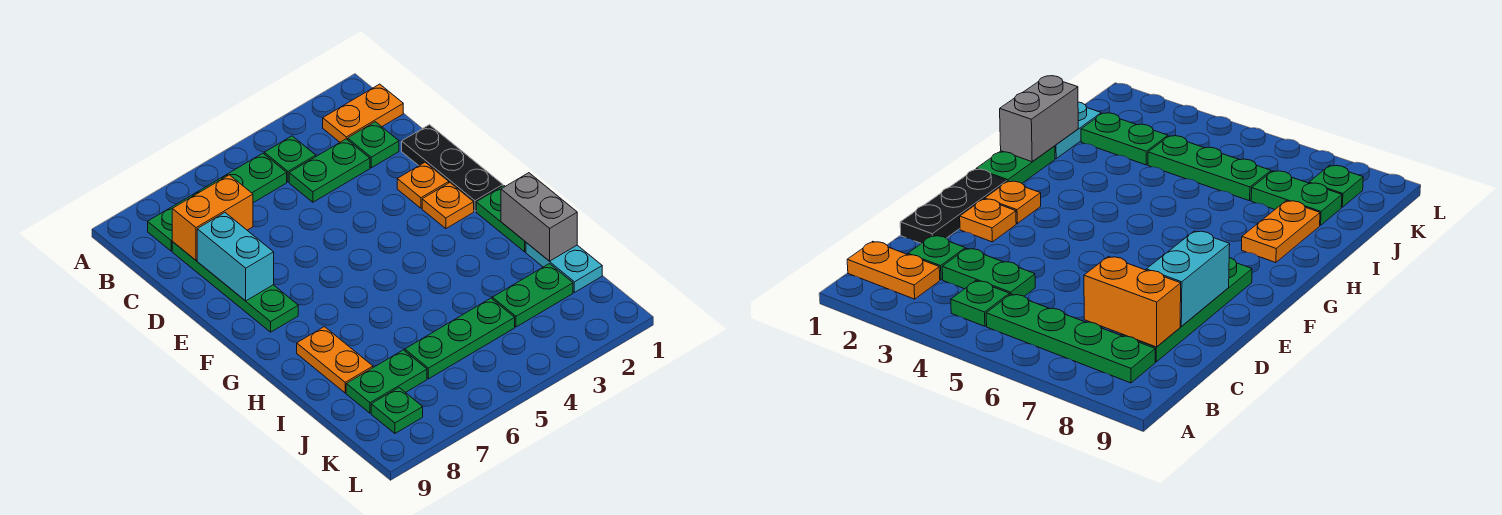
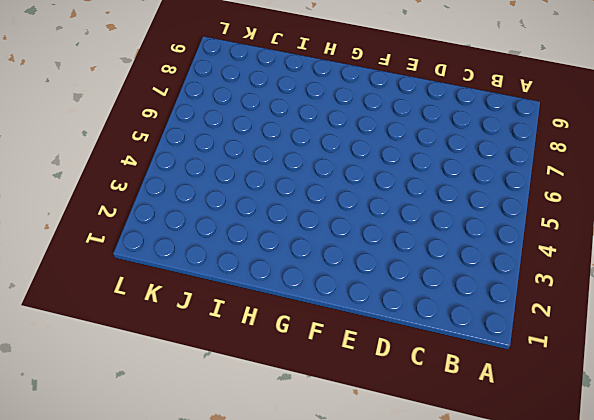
none -> orange 1x2 plate [323,84,403,142]
none -> green 1x1 plate [264,136,316,182]
none -> green 1x4 plate [148,153,287,251]

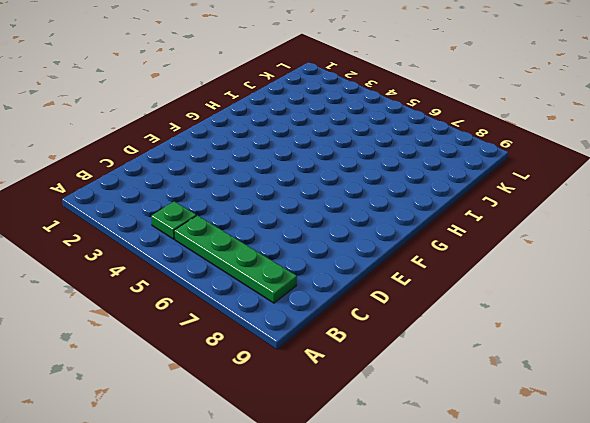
none -> orange 1x2 plate [323,84,403,142]
none -> green 1x1 plate [348,122,399,168]
none -> green 1x2 plate [289,139,370,202]

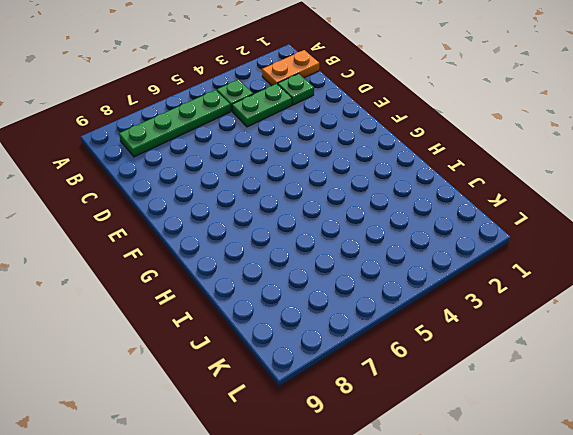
none -> green 1x4 plate [172,242,298,332]
none -> black 1x3 plate [402,125,503,211]
none -> orange 1x1 plate [397,162,449,208]

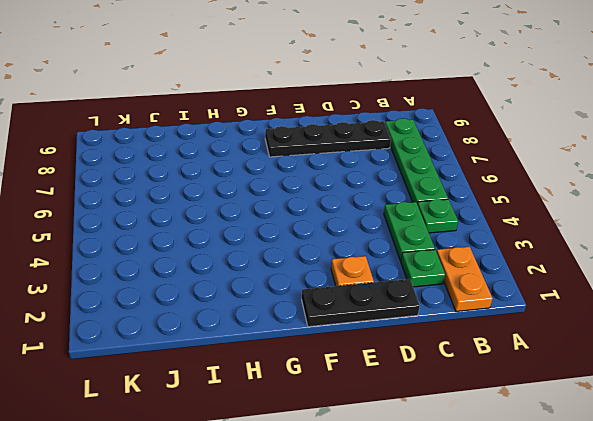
black 1x4 plate [265,120,391,157] -> green 1x4 plate [172,242,298,332]
none -> orange 1x1 plate [422,183,474,229]
none -> green 1x2 plate [476,186,526,252]
none -> orange 1x2 plate [297,327,373,393]

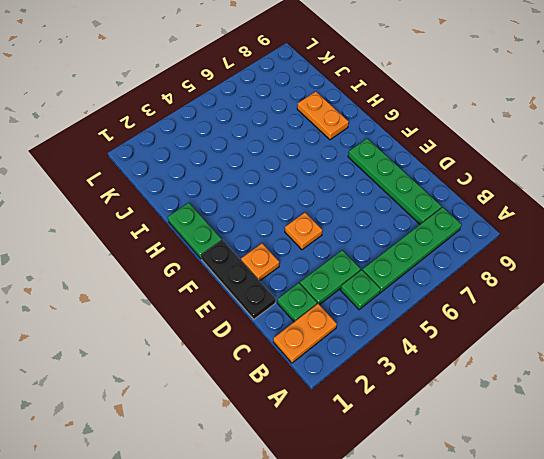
orange 1x1 plate [285,213,323,250] -> orange 1x1 plate moved to [422,183,474,229]
none -> cyan 1x2 plate [526,243,602,292]
none -> green 1x2 plate [492,264,573,327]
none -> green 1x3 plate [405,298,515,379]

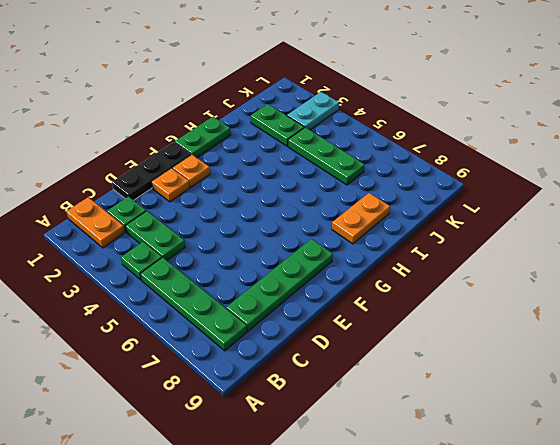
cyan 1x2 plate [287,92,339,130] -> cyan 1x2 plate moved to [526,243,602,292]
none -> green 1x2 plate [346,350,427,413]
none -> green 1x1 plate [371,388,423,433]
none -> orange 1x2 brick [172,175,253,260]

